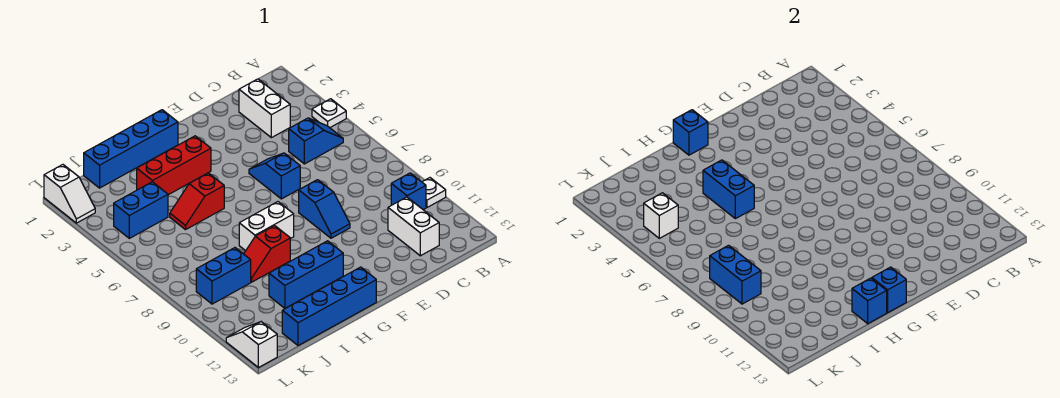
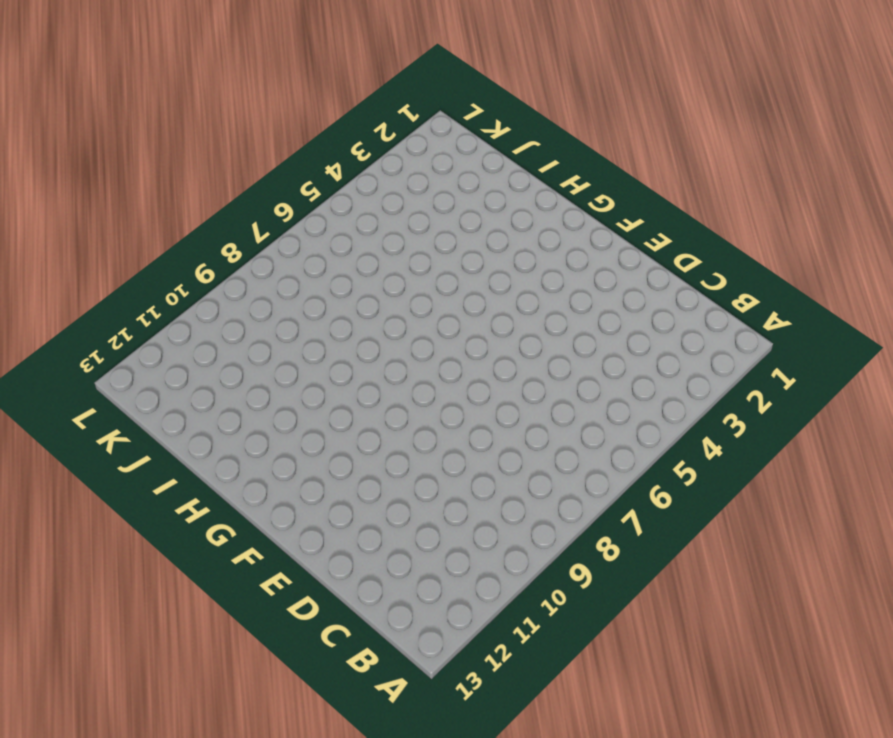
none -> white 1x1 plate [312,99,346,128]
none -> white 1x1 plate [422,178,446,207]
none -> blue 1x2 slope [289,118,343,164]

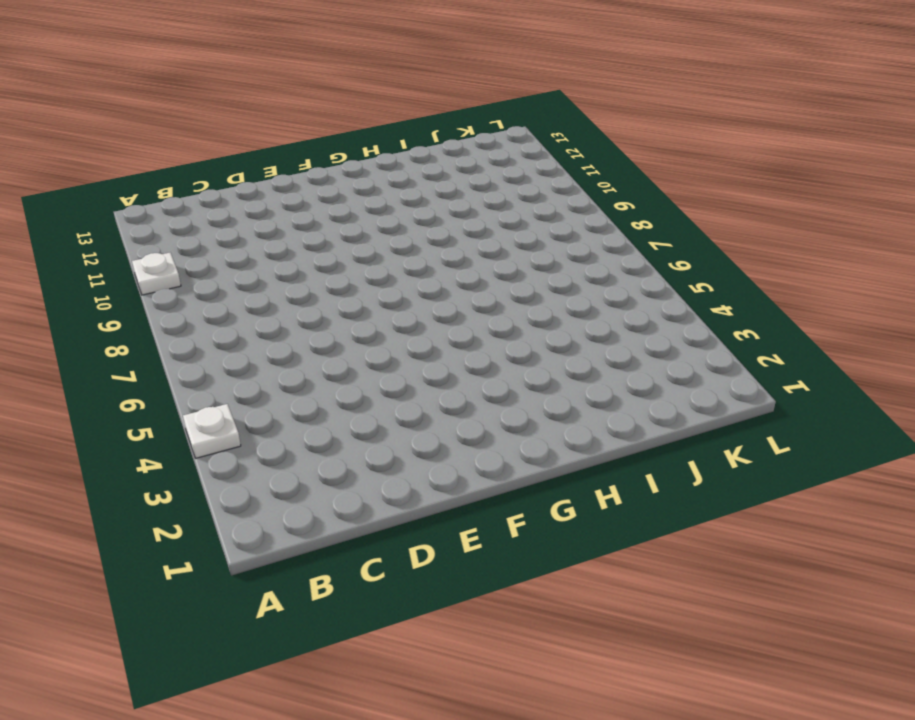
none -> blue 1x2 slope [289,118,343,164]
none -> blue 1x1 brick [391,173,426,210]
none -> white 1x2 brick [239,79,290,138]

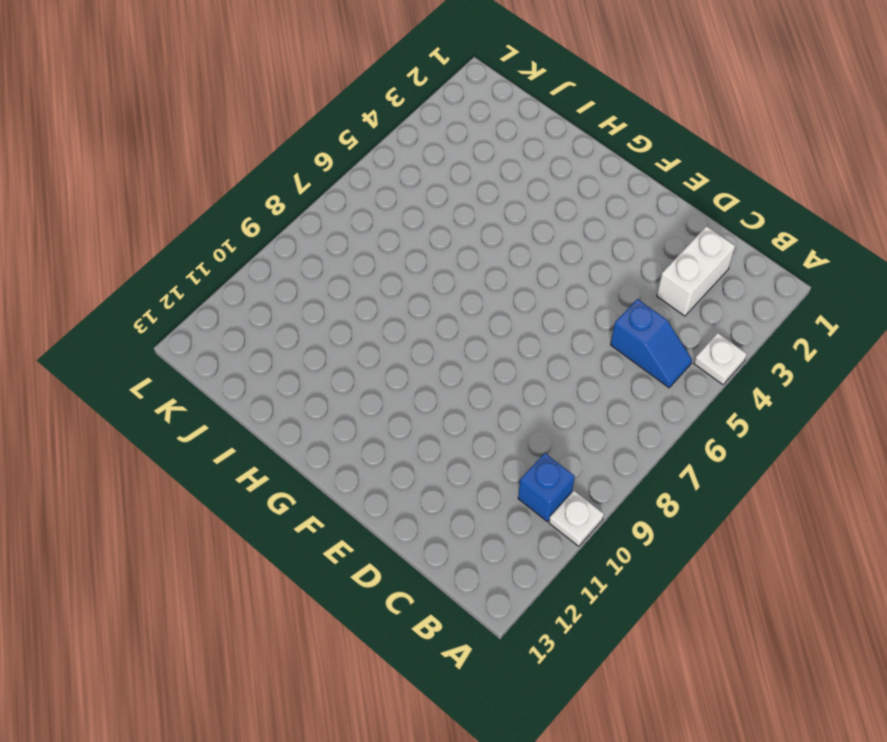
none -> white 1x2 brick [388,197,439,256]
none -> blue 1x2 slope [249,153,300,199]
none -> blue 1x2 slope [299,180,350,238]

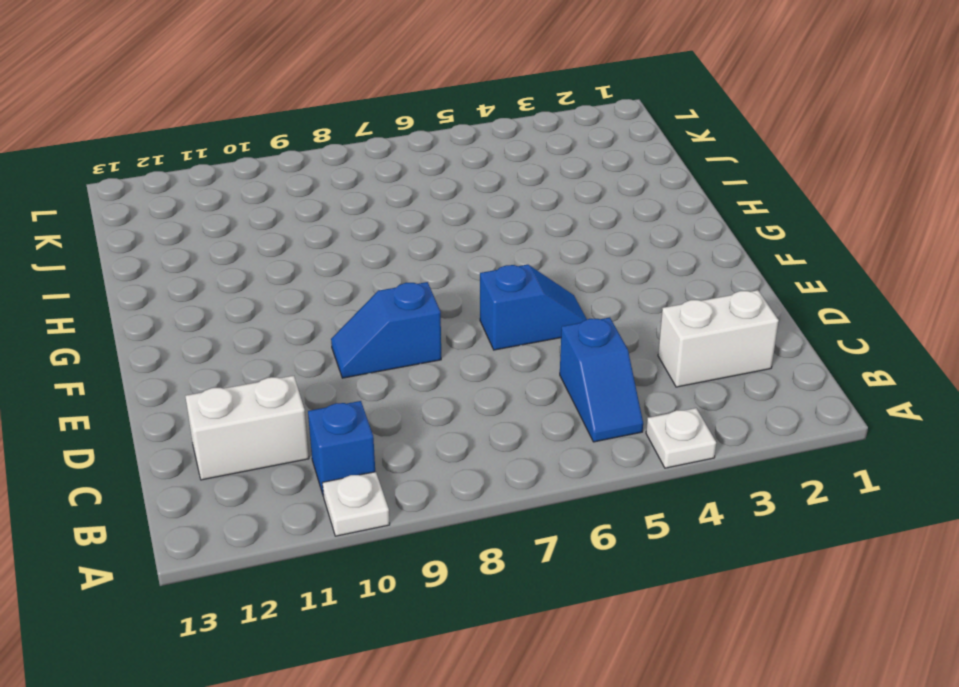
none -> blue 1x4 brick [84,110,178,188]
none -> red 1x3 brick [137,136,211,195]
none -> white 1x2 brick [239,202,294,251]

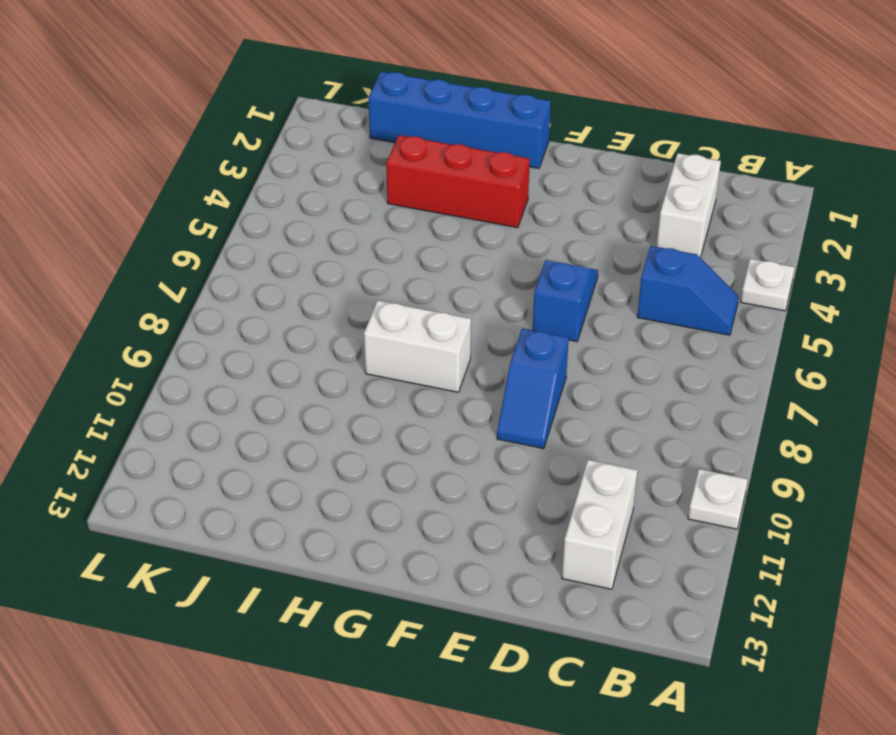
none -> blue 1x1 brick [391,173,426,210]
none -> blue 1x3 brick [269,241,343,308]
none -> blue 1x4 brick [282,267,376,346]

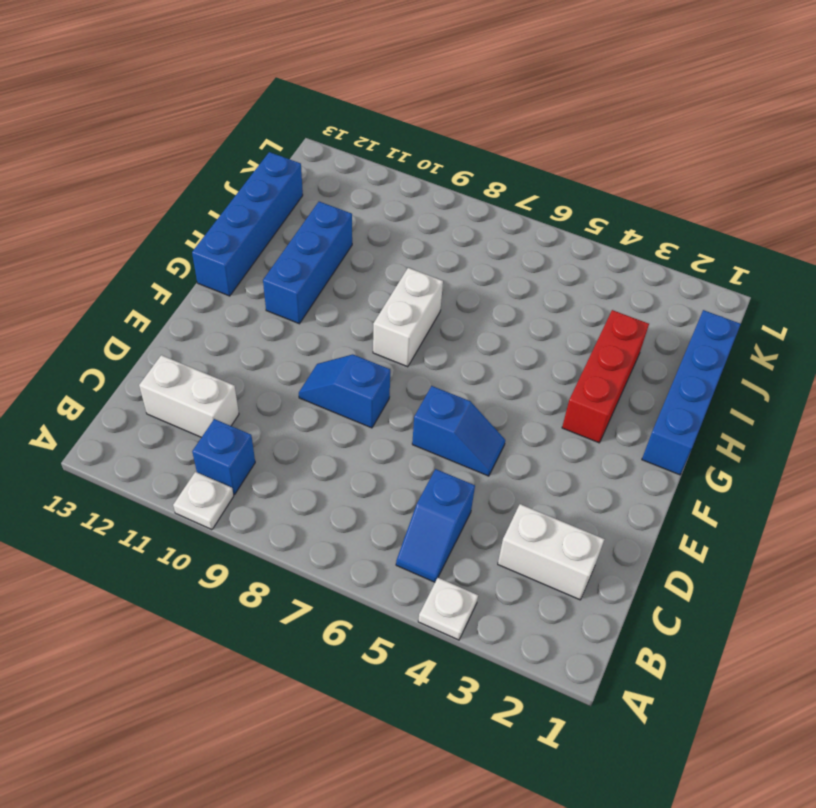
none -> red 1x2 slope [170,173,224,230]
none -> red 1x2 slope [244,226,290,282]
none -> blue 1x2 brick [114,182,168,238]

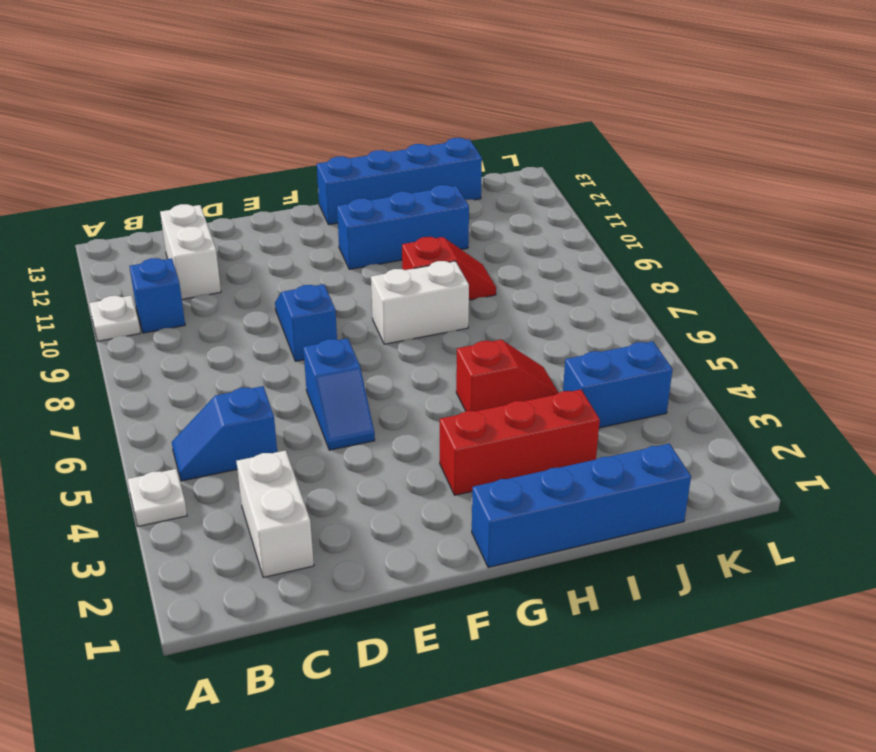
none -> blue 1x2 brick [196,248,251,304]
none -> white 1x2 slope [44,165,95,223]
none -> white 1x2 slope [226,322,277,368]

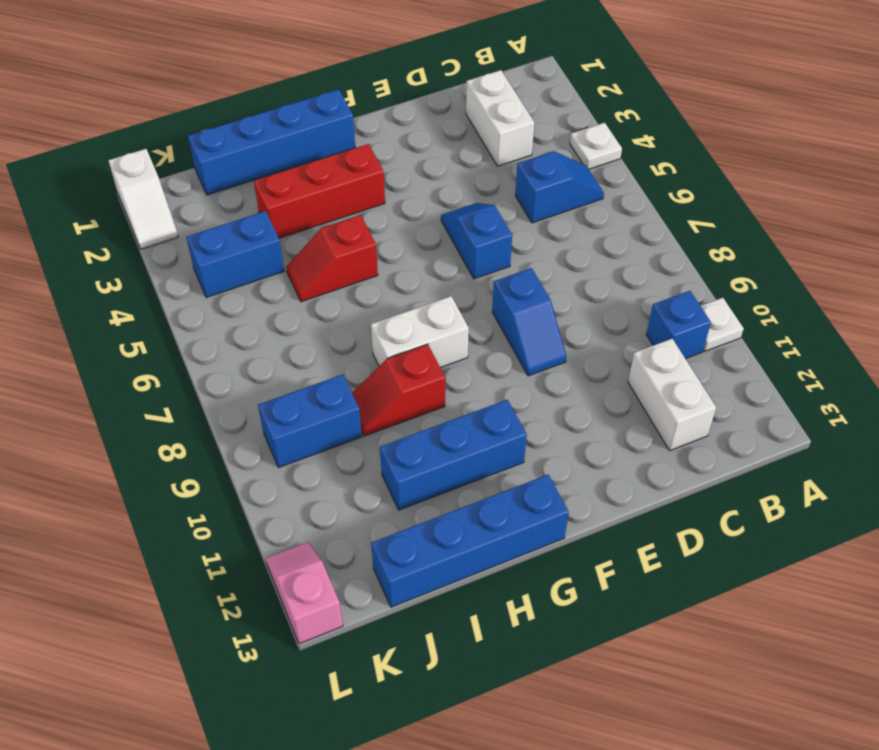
pink 1x2 slope [265,542,343,644] -> white 1x2 slope [226,322,277,368]
none -> blue 1x1 brick [673,110,708,155]
none -> blue 1x1 brick [872,267,906,313]
none -> blue 1x2 brick [703,160,754,219]

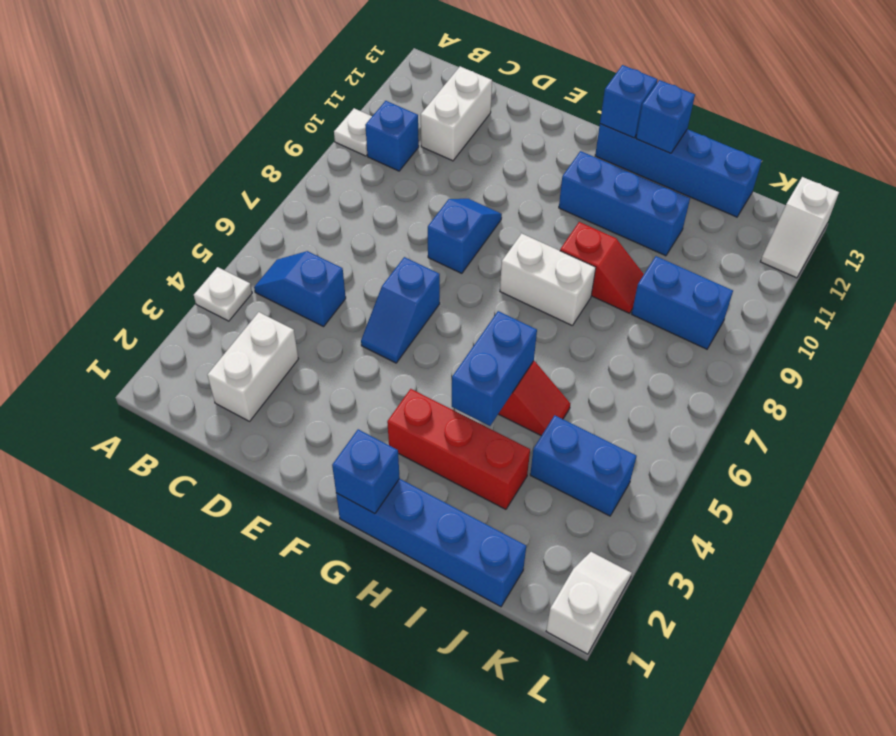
none -> white 1x1 brick [644,193,678,238]
none -> blue 1x2 brick [710,245,761,304]

